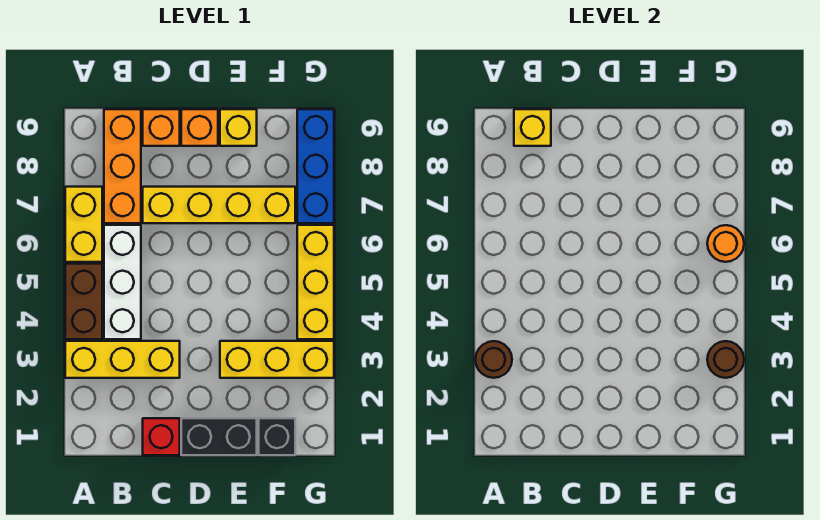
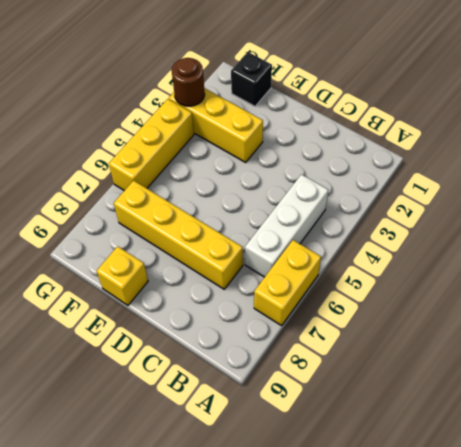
none -> yellow 1x3 brick [65,341,180,378]
none -> brown 1x2 brick [65,264,102,339]
none -> orange 1x3 brick [104,109,141,223]

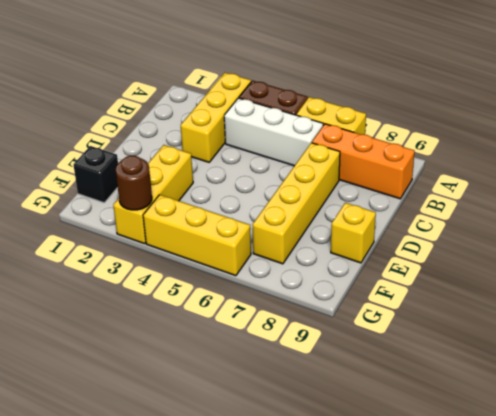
none -> red 1x1 brick [143,418,180,455]
none -> orange 1x1 brick [143,109,180,146]
none -> black 1x2 brick [181,418,257,455]

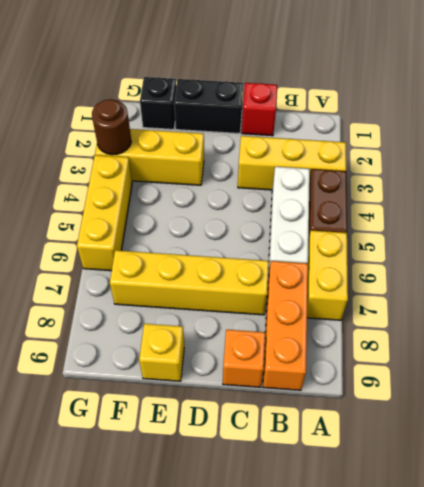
none -> orange 1x1 brick [181,109,218,146]
none -> blue 1x3 brick [297,109,334,223]
none -> brown 1x1 round brick [475,341,512,378]

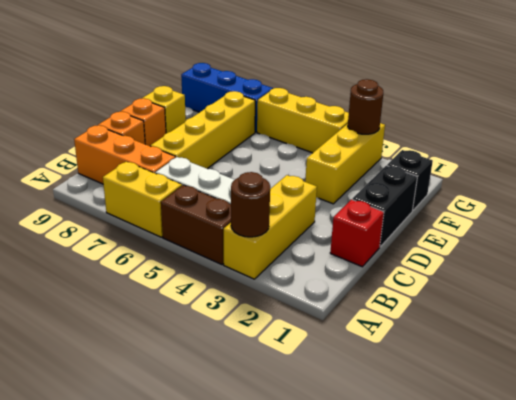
none -> yellow 1x1 brick [514,109,551,146]
none -> orange 1x1 round brick [707,225,744,262]

